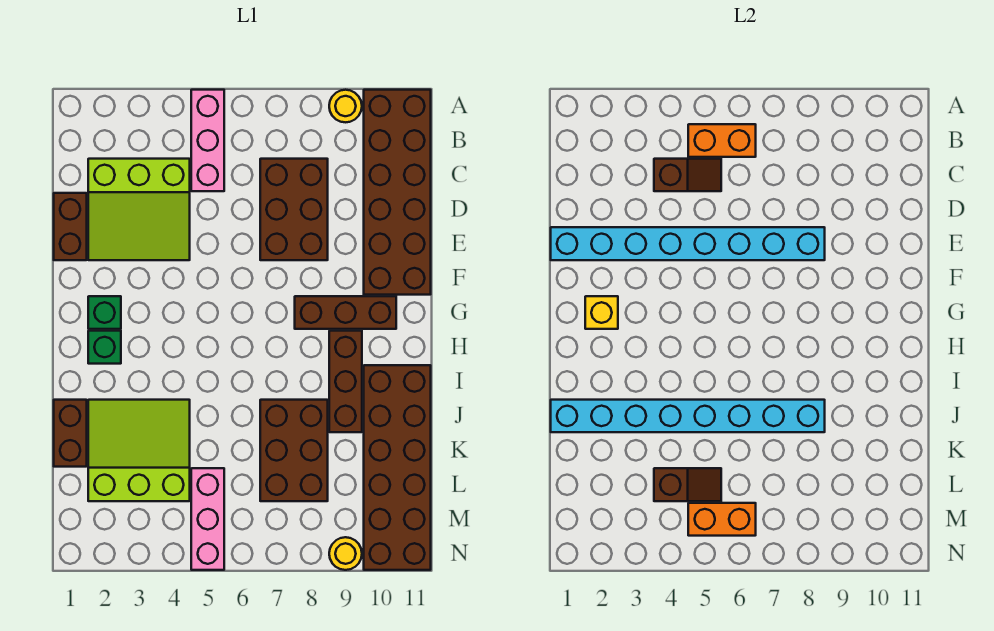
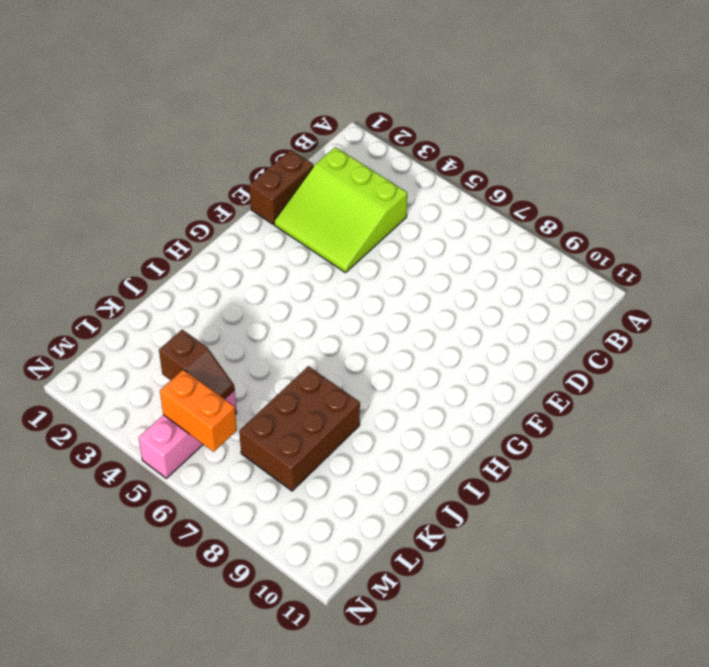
none -> pink 1x3 brick [191,90,224,191]
none -> yellow 1x1 round brick [329,90,362,122]
none -> brown 2x6 brick [364,90,431,295]

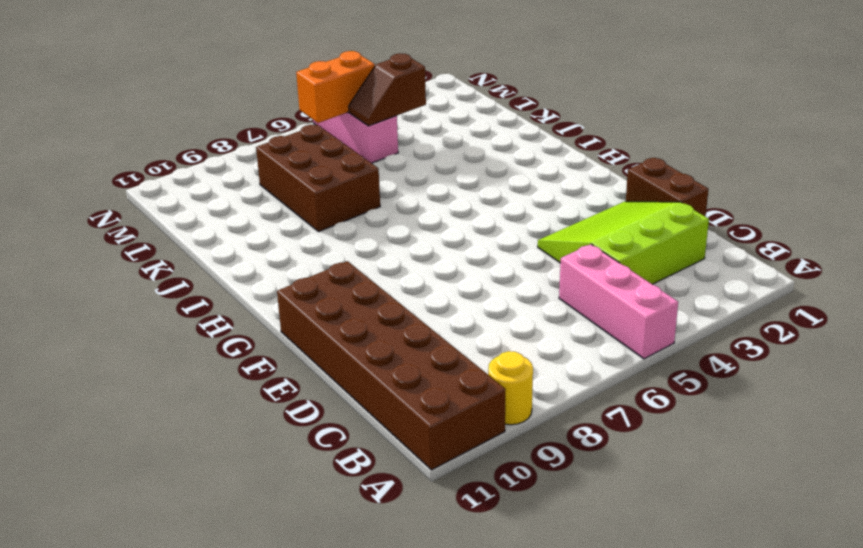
none -> brown 2x3 brick [260,159,328,260]
none -> green 1x1 brick [88,296,121,329]
none -> brown 1x3 brick [295,296,396,329]

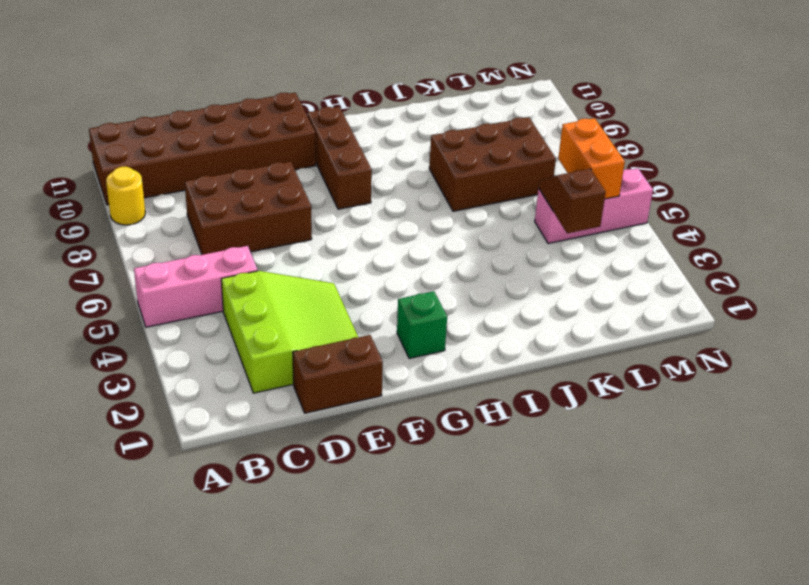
none -> green 1x1 brick [88,331,121,364]
none -> brown 1x3 brick [329,331,362,432]
none -> brown 2x6 brick [364,365,431,570]

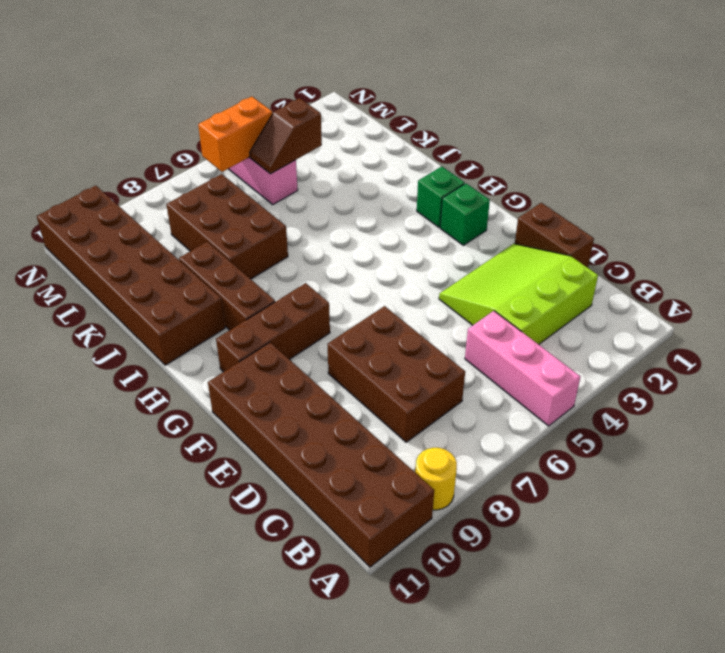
none -> brown 1x2 brick [54,400,87,467]
none -> lime 3x3 slope [88,400,190,501]
none -> yellow 1x1 round brick [329,537,362,570]

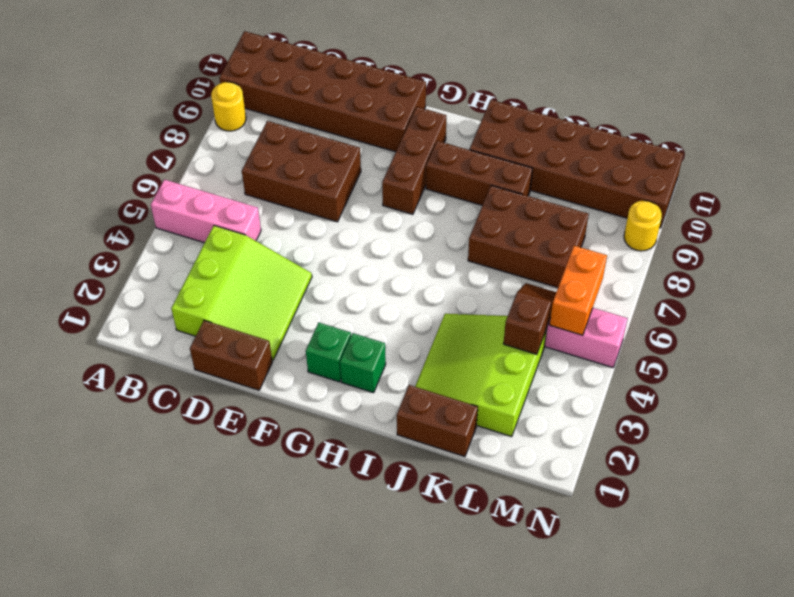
none -> orange 1x2 brick [688,124,756,157]
none -> brown 1x2 slope [654,159,721,191]
none -> cyan 1x8 brick [551,227,825,260]

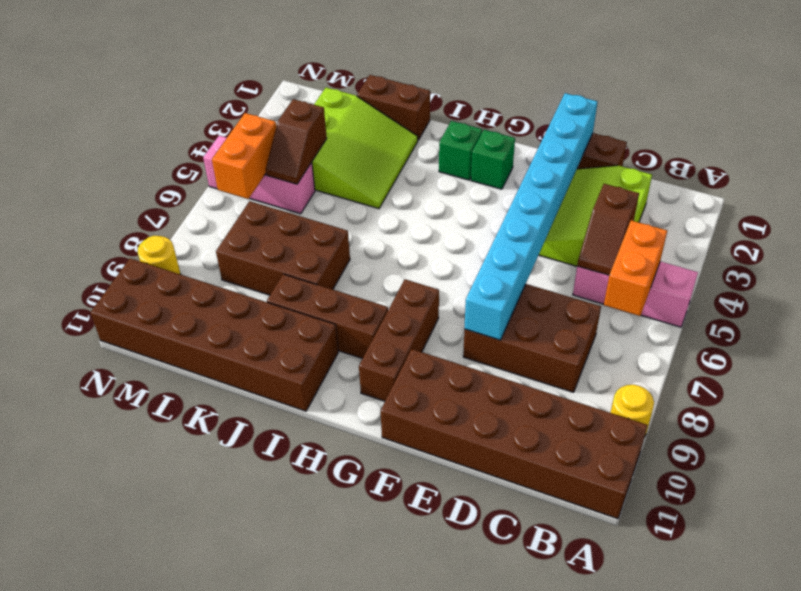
none -> yellow 1x1 brick [585,296,618,329]
none -> cyan 1x8 brick [551,400,825,432]

